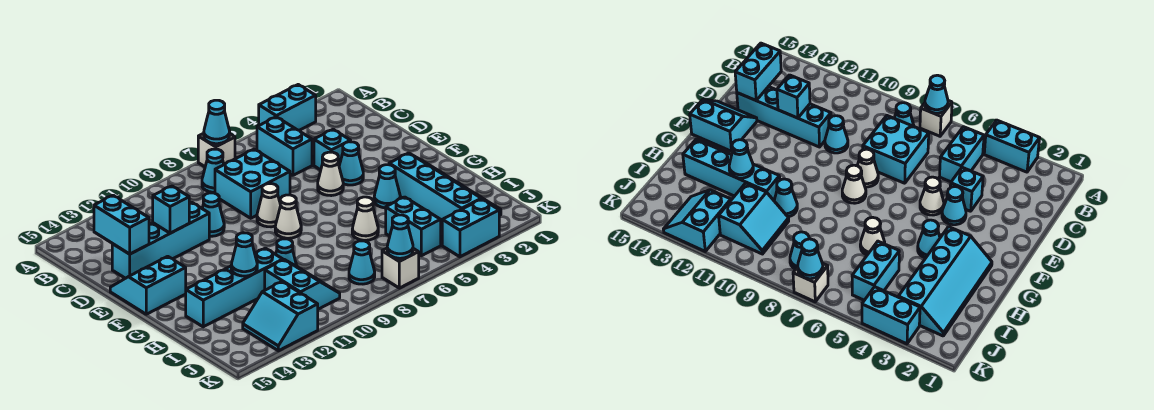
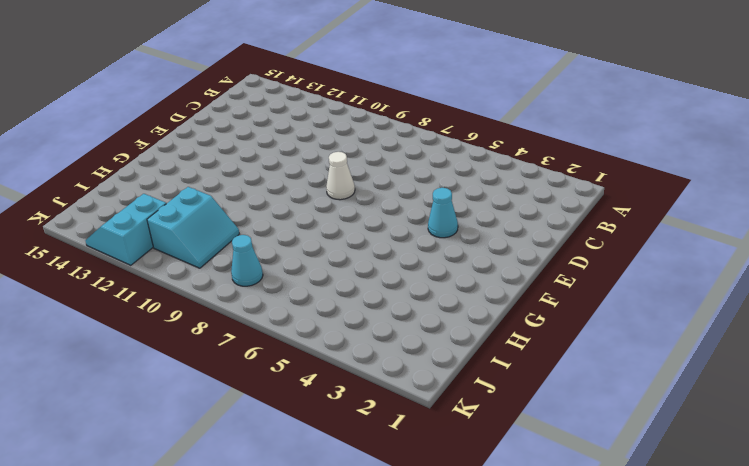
none -> cyan 1x2 brick [259,85,316,130]
none -> white 1x1 brick [198,133,235,167]
none -> cyan 1x2 brick [257,117,312,175]

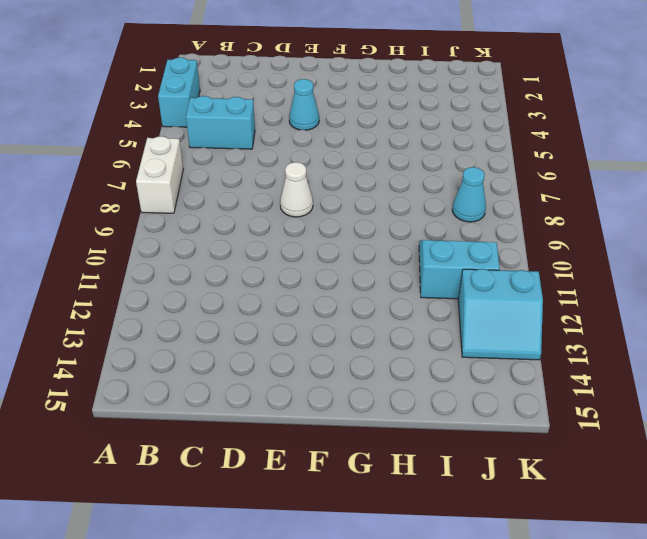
white 1x2 brick [136,136,183,213] -> white 1x1 brick [198,133,235,167]
none -> cyan 1x1 cone [202,149,224,192]
none -> cyan 2x2 brick [215,149,290,218]
none -> cyan 1x1 brick [314,129,351,170]

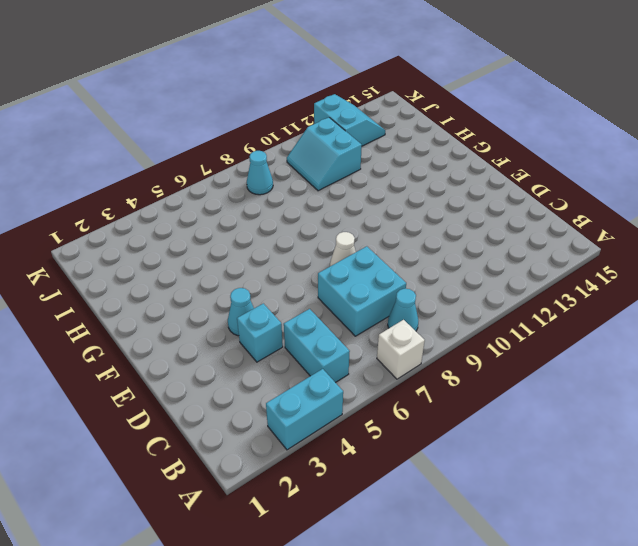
none -> cyan 1x1 cone [202,193,224,236]
none -> cyan 1x4 brick [112,203,209,278]
none -> white 1x1 cone [318,152,343,196]

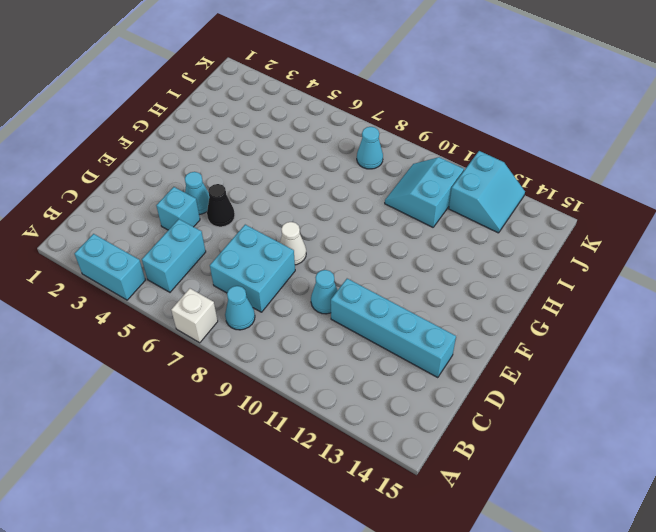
black 1x1 cone [207,184,235,227] -> white 1x1 cone [318,152,343,196]
none -> cyan 2x2 slope [110,256,186,314]
none -> white 1x1 cone [275,195,301,238]
none -> cyan 2x4 slope [389,153,501,222]

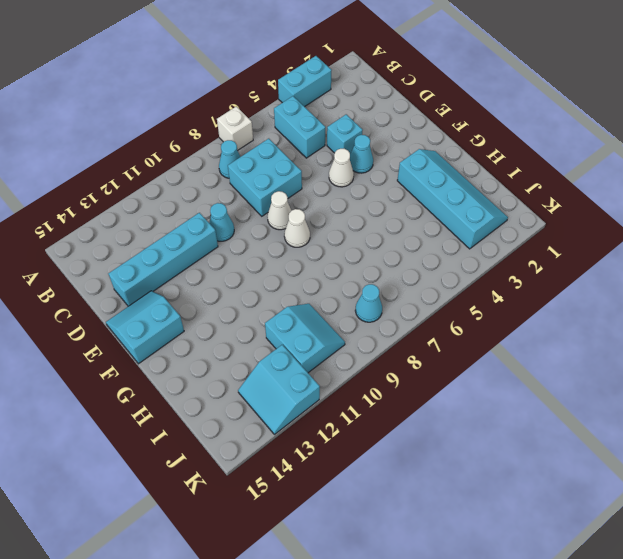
none -> cyan 1x1 cone [374,165,400,208]
none -> white 1x1 cone [352,197,378,240]
none -> cyan 1x1 cone [276,239,297,267]

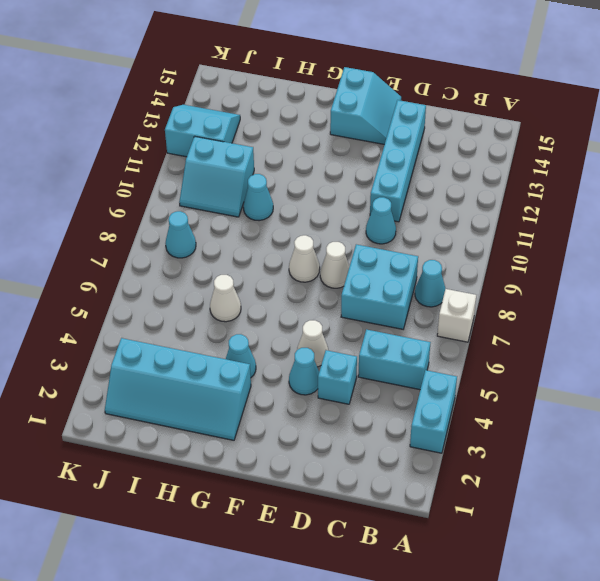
none -> cyan 1x4 brick [186,248,283,327]
none -> cyan 1x2 brick [386,197,441,256]
none -> cyan 1x2 brick [442,199,499,257]

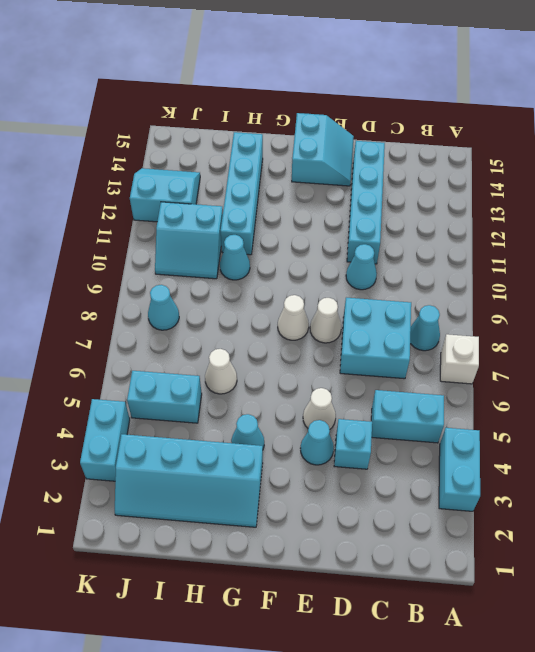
none -> white 1x1 brick [382,248,419,288]
none -> cyan 1x1 cone [204,100,230,144]
none -> cyan 1x2 brick [94,195,149,254]

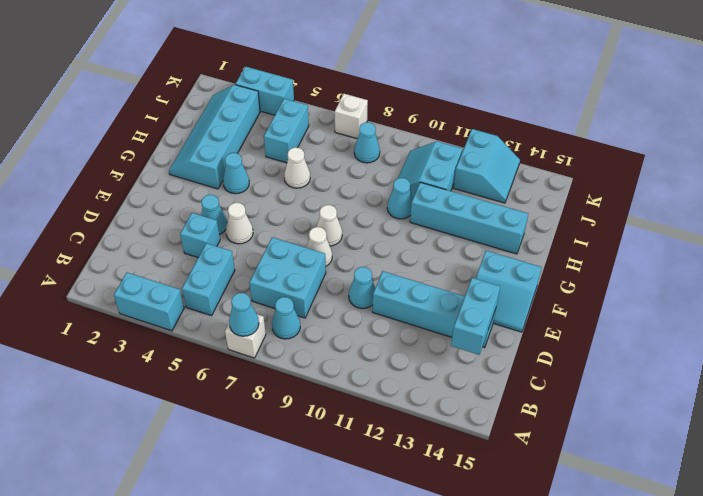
none -> cyan 1x1 brick [153,186,189,233]
none -> cyan 1x1 cone [231,233,257,276]
none -> cyan 1x1 cone [387,215,413,258]

